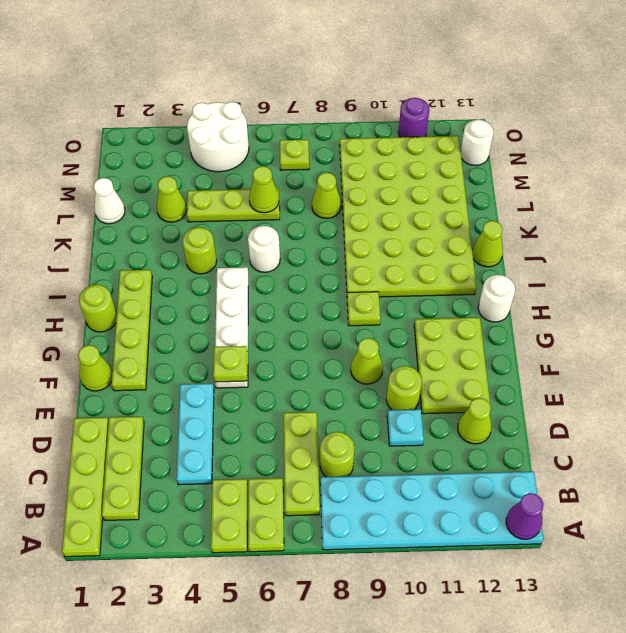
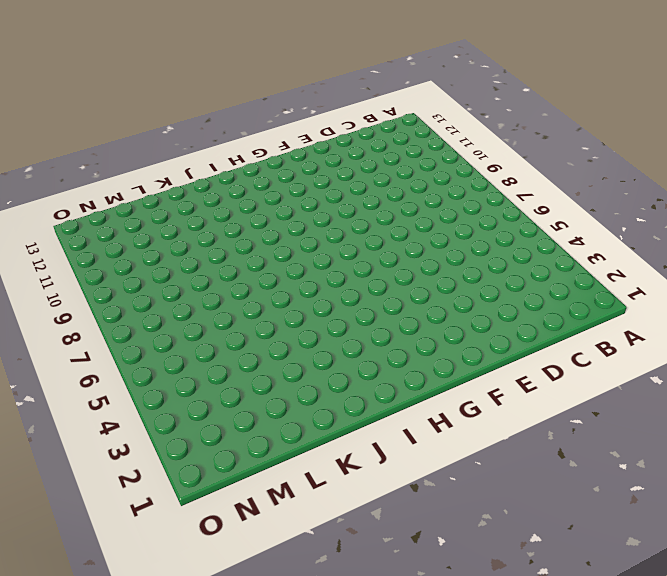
none -> lime 1x4 plate [62,417,109,557]
none -> lime 1x2 plate [211,479,247,553]
none -> lime 1x2 plate [248,478,284,552]
none -> cyan 2x6 plate [320,472,543,550]

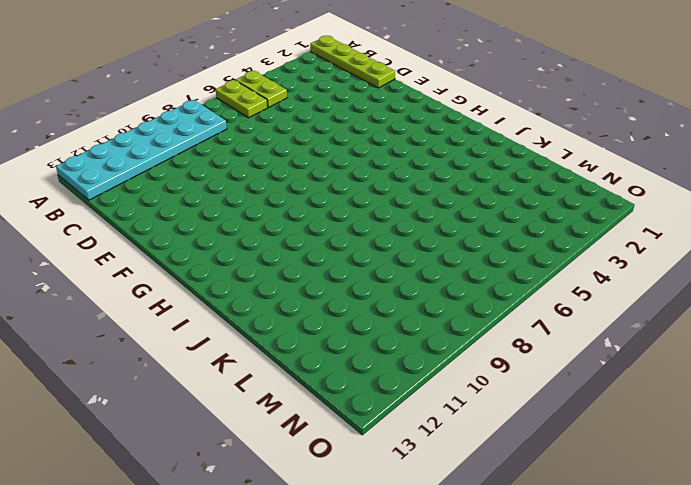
none -> lime 1x3 plate [102,417,144,520]
none -> lime 1x3 plate [284,412,320,516]
none -> cyan 1x3 plate [176,384,214,485]
none -> lime 1x1 round brick [320,432,355,477]

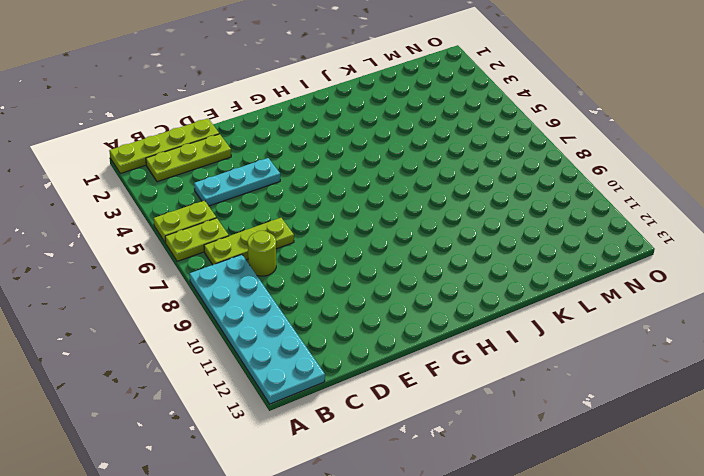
none -> cyan 1x1 plate [387,409,424,446]
none -> lime 1x1 cone [458,398,492,444]
none -> lime 1x1 round brick [386,366,422,410]
none -> lime 2x3 plate [414,318,490,414]

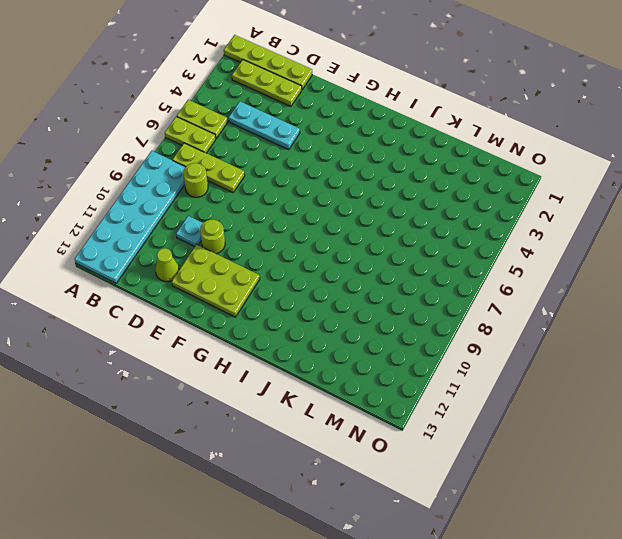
none -> lime 1x1 cone [78,345,112,391]
none -> lime 1x4 plate [111,270,152,391]
none -> white 1x4 plate [215,267,248,388]
none -> lime 1x1 cone [351,338,383,384]

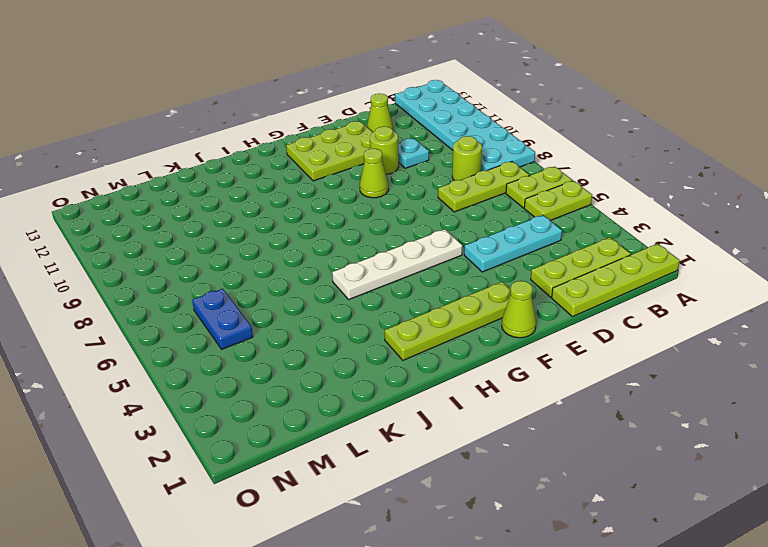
blue 1x2 plate [192,289,253,349] -> none
none -> lime 1x1 round brick [79,285,117,332]
none -> lime 1x1 plate [347,292,380,326]
none -> white 1x1 round brick [478,275,515,322]
none -> lime 4x6 plate [340,136,477,297]

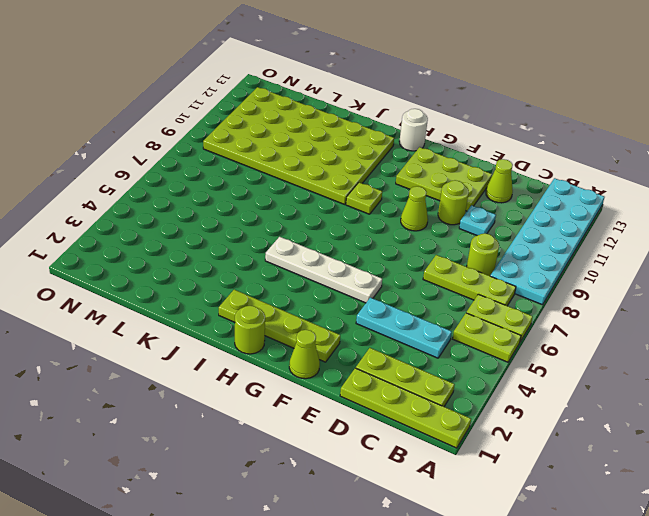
none -> lime 1x1 round brick [182,227,217,274]
none -> white 1x1 round brick [248,226,280,272]
none -> lime 1x1 cone [472,221,503,267]
none -> white 1x1 cone [94,178,125,224]

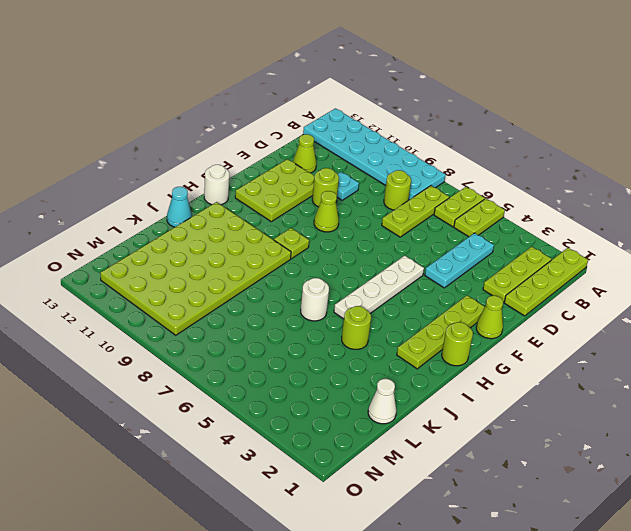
cyan 1x1 cone [167,187,192,227] -> lime 1x1 cone [472,221,503,267]
none -> lime 1x1 cone [157,176,187,222]
none -> lime 1x3 plate [187,189,280,222]
none -> lime 1x1 cone [312,173,341,219]
none -> white 2x2 round brick [187,102,249,172]

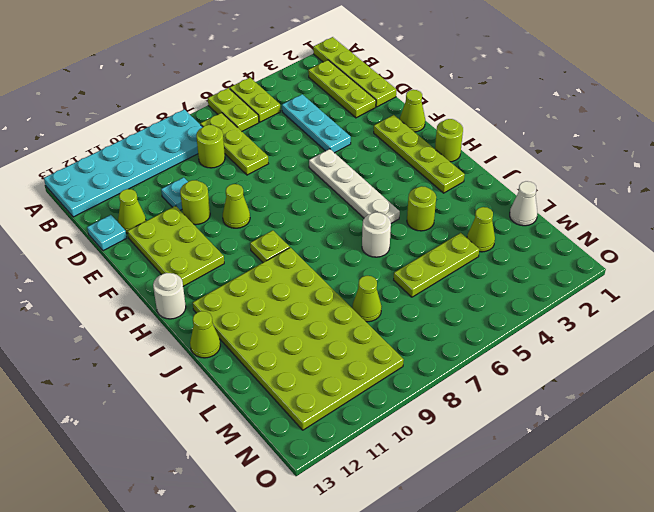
cyan 1x1 plate [87,215,127,251] -> none
none -> white 2x2 round brick [187,102,249,172]
none -> lime 1x1 plate [280,140,309,170]
none -> white 1x1 round brick [461,120,493,166]
none -> purple 1x1 round brick [398,98,429,137]

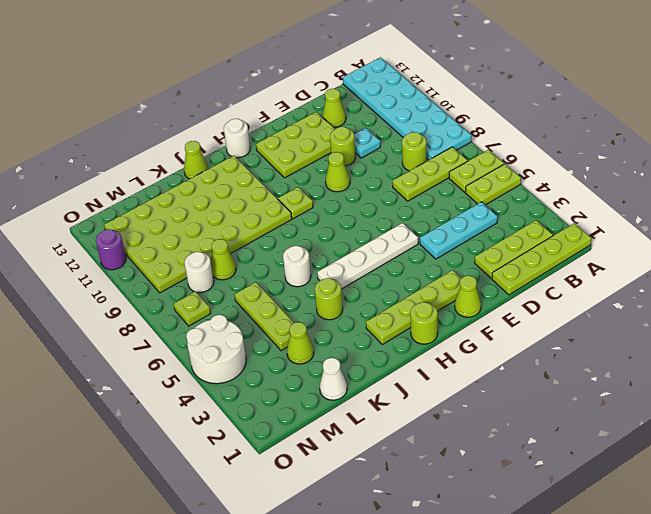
white 1x1 round brick [184,252,214,293] -> white 1x1 round brick moved to [461,120,493,166]
none -> purple 1x1 cone [506,493,543,539]
none -> lime 1x1 plate [213,346,247,382]
none -> lime 1x1 cone [249,166,279,213]

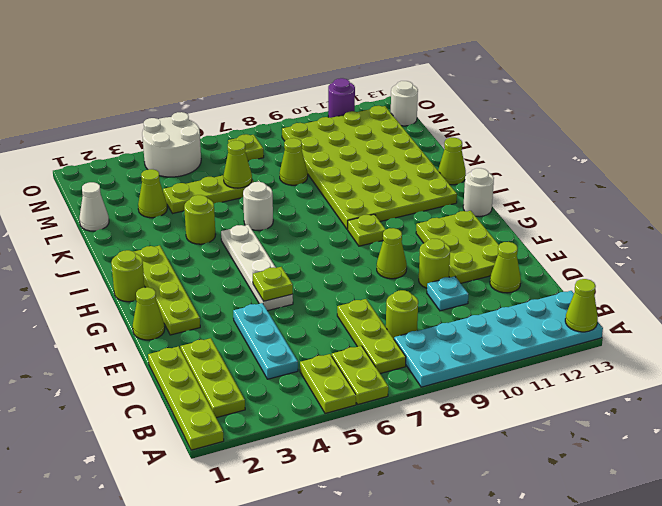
lime 1x1 cone [565,279,598,332] -> purple 1x1 cone [506,493,543,539]

